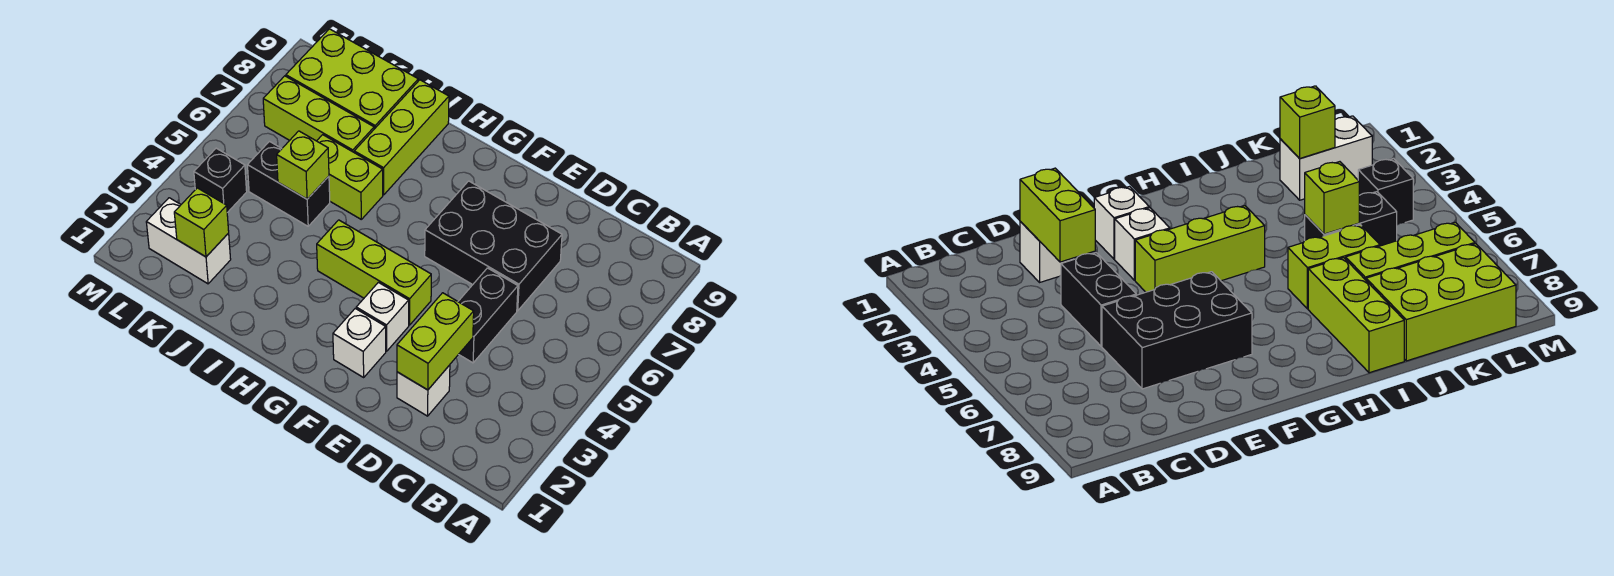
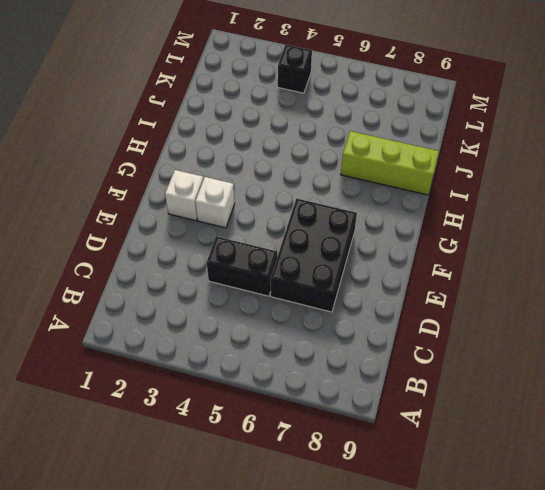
none -> white 1x1 brick [397,365,450,416]
none -> lime 1x3 brick [317,220,431,325]
none -> lime 1x2 brick [317,135,383,219]

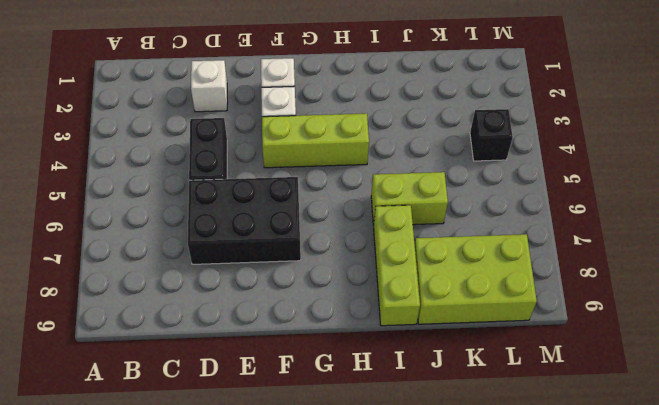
none -> black 1x2 brick [248,142,330,226]
none -> lime 1x3 brick [263,76,374,152]
none -> white 1x2 brick [146,198,231,284]

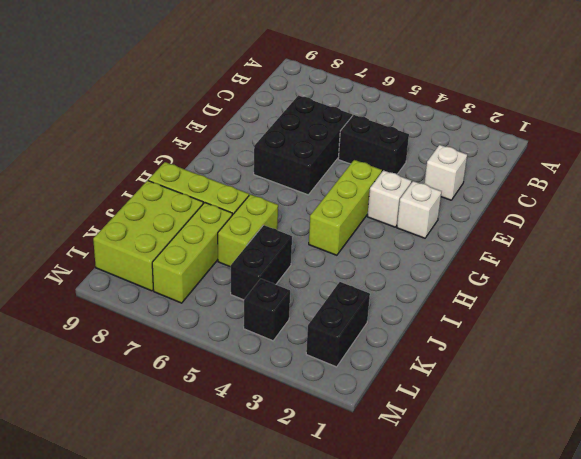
black 1x2 brick [306,282,370,367] -> white 1x2 brick [146,198,231,284]
none -> lime 1x2 brick [397,293,474,390]
none -> lime 1x1 brick [277,131,329,199]
none -> lime 1x1 brick [174,188,229,257]

